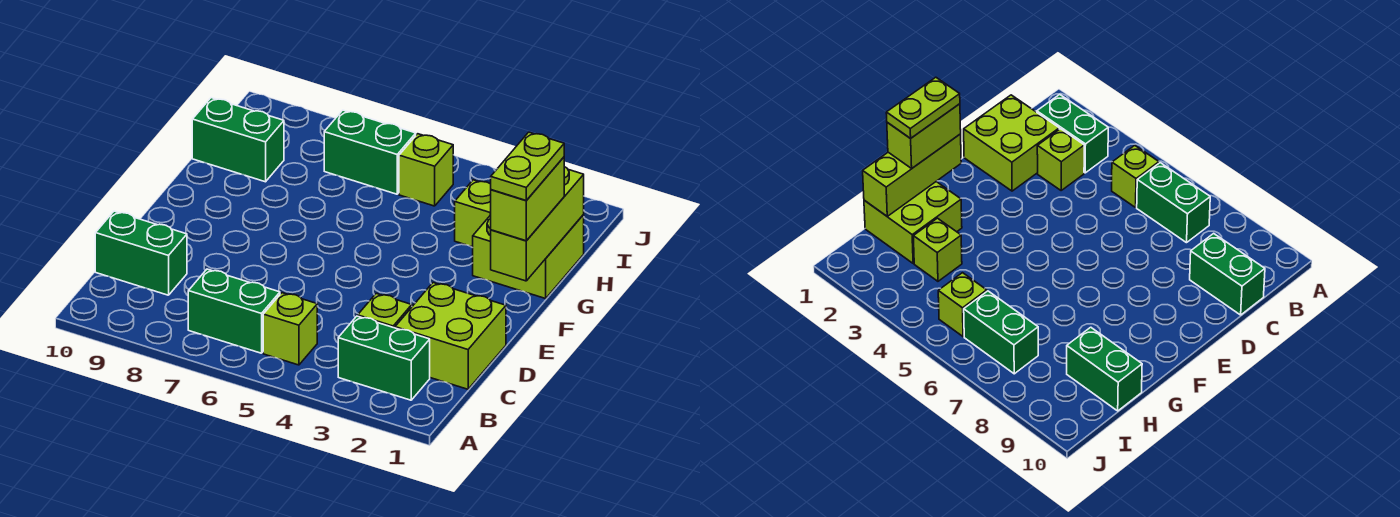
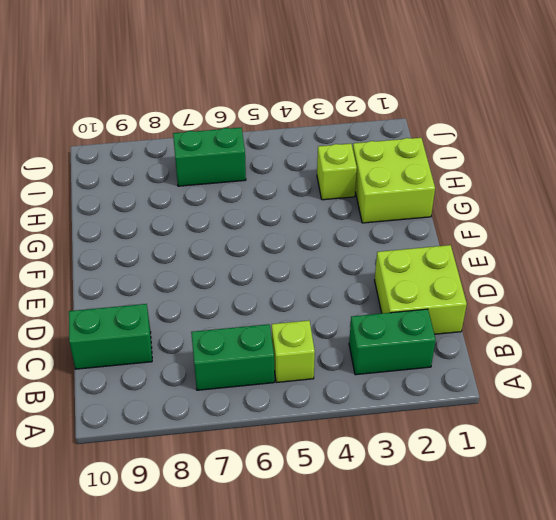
none -> lime 1x1 brick [358,293,412,328]
none -> green 1x2 brick [192,98,284,182]
none -> lime 1x1 brick [399,134,453,206]

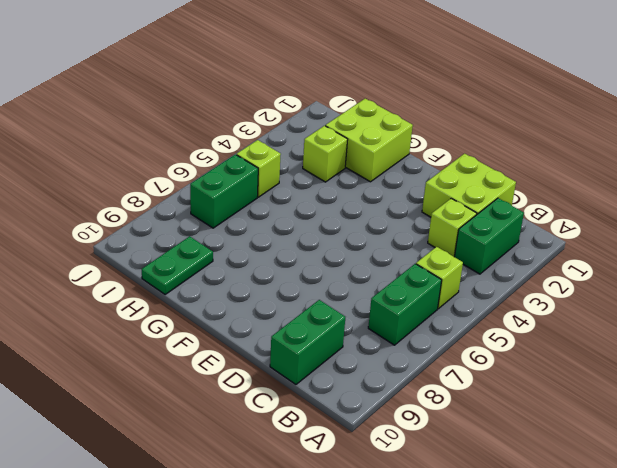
green 1x2 plate [142,236,213,294] -> green 1x2 brick [192,98,284,182]
none -> lime 1x3 brick [491,167,584,281]
none -> lime 1x2 brick [490,157,564,241]
none -> lime 1x2 plate [491,132,564,200]

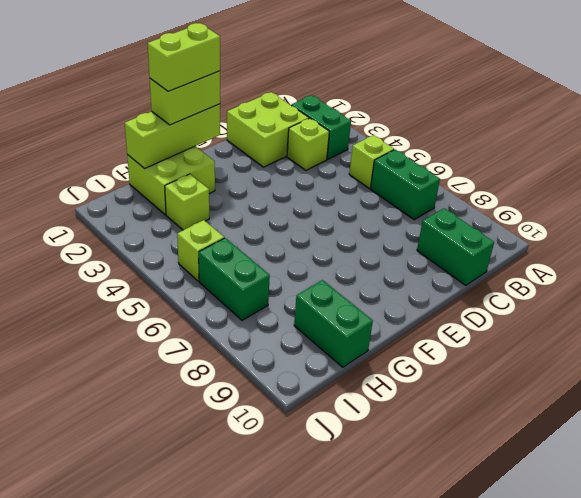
lime 1x2 brick [148,23,220,91] -> lime 1x2 plate [491,132,564,200]

